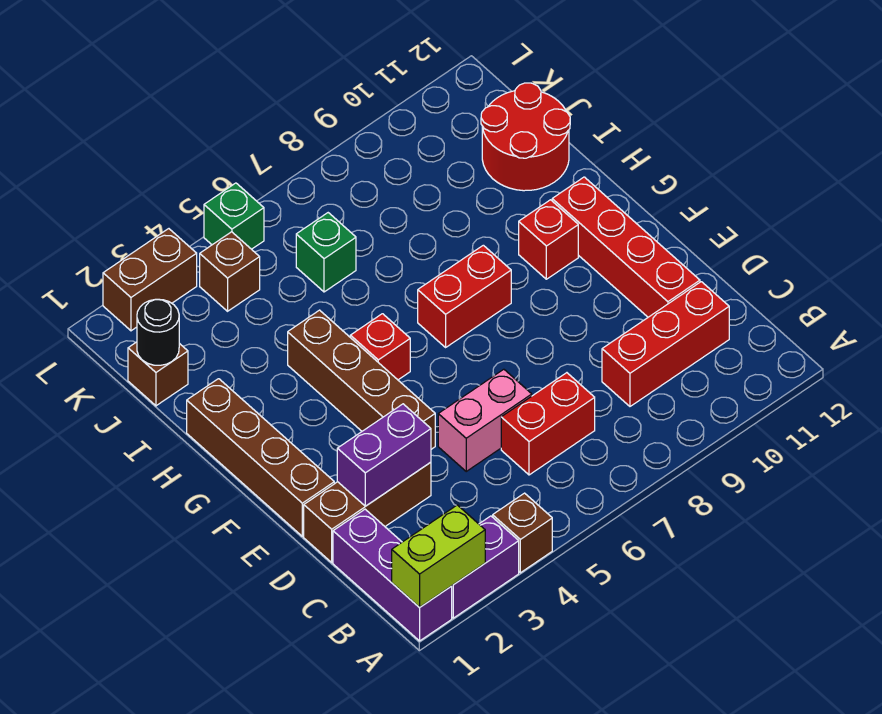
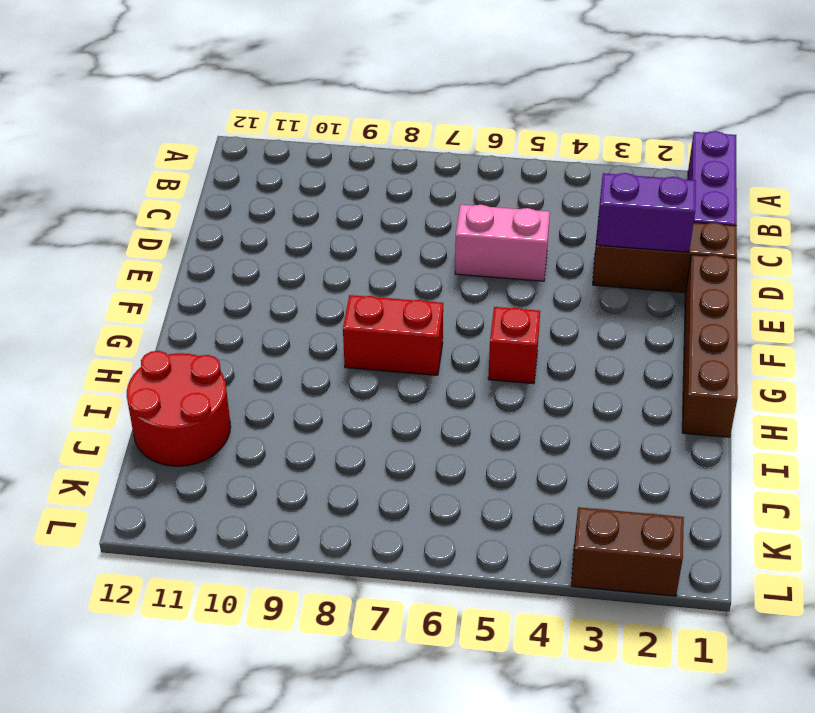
none -> purple 1x2 brick [452,516,519,618]
none -> brown 1x1 brick [493,493,552,573]
none -> red 1x2 brick [501,373,595,475]

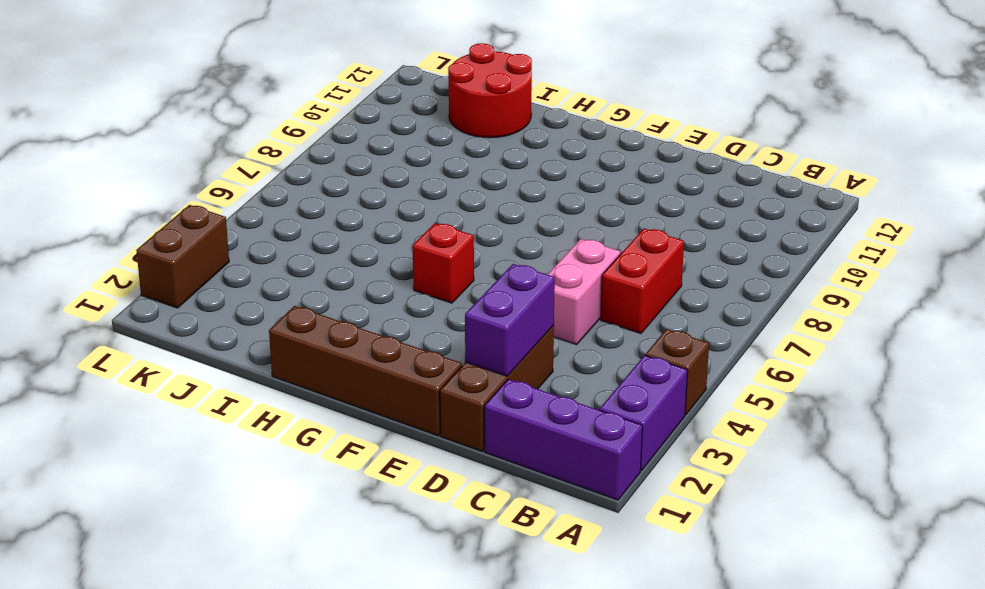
none -> red 1x3 brick [602,282,729,406]
none -> red 1x4 brick [552,177,700,317]
none -> brown 1x4 brick [288,310,435,449]

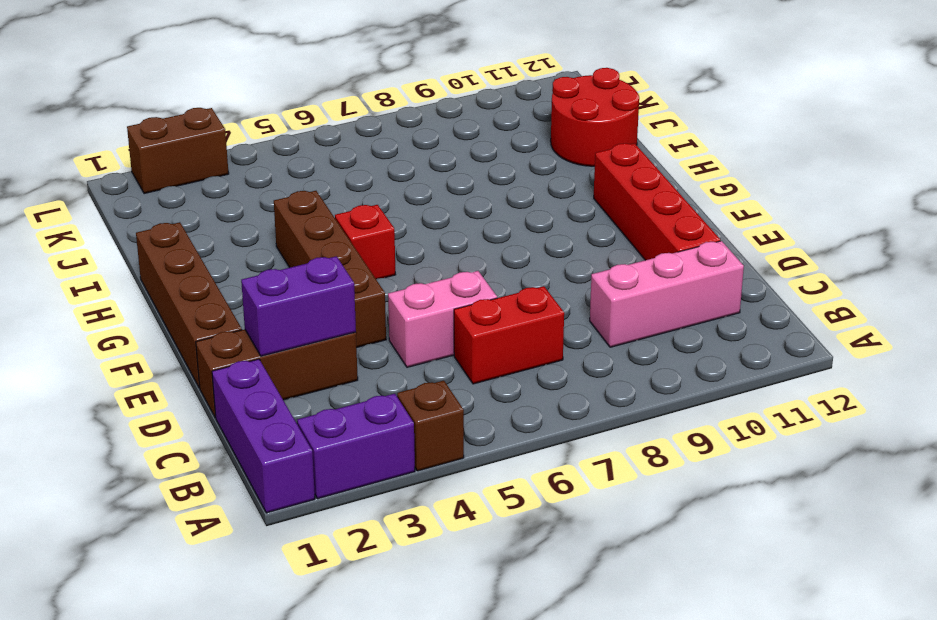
pink 1x3 brick [590,241,744,347] -> red 1x3 brick [602,282,729,406]
none -> red 1x2 brick [418,245,511,347]
none -> red 1x1 brick [519,200,578,279]
none -> brown 1x1 brick [128,342,188,406]

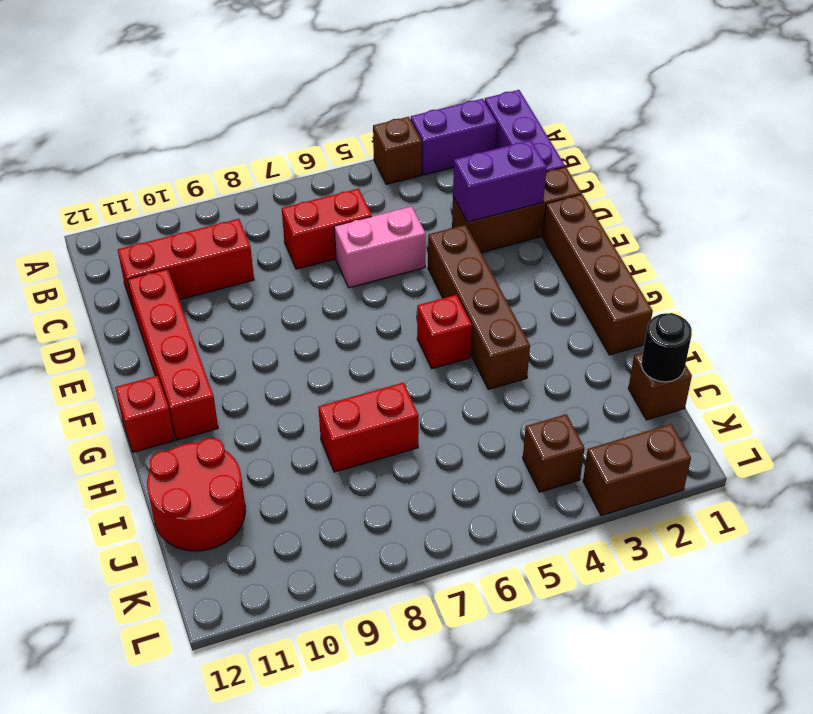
red 1x1 brick [115,376,175,452] -> red 1x1 brick moved to [519,200,578,279]
red 1x2 brick [318,383,419,472] -> red 1x2 brick moved to [418,245,511,347]
none -> green 1x1 brick [296,213,356,292]
none -> green 1x1 brick [204,183,264,249]
none -> lime 1x2 brick [392,505,485,607]

